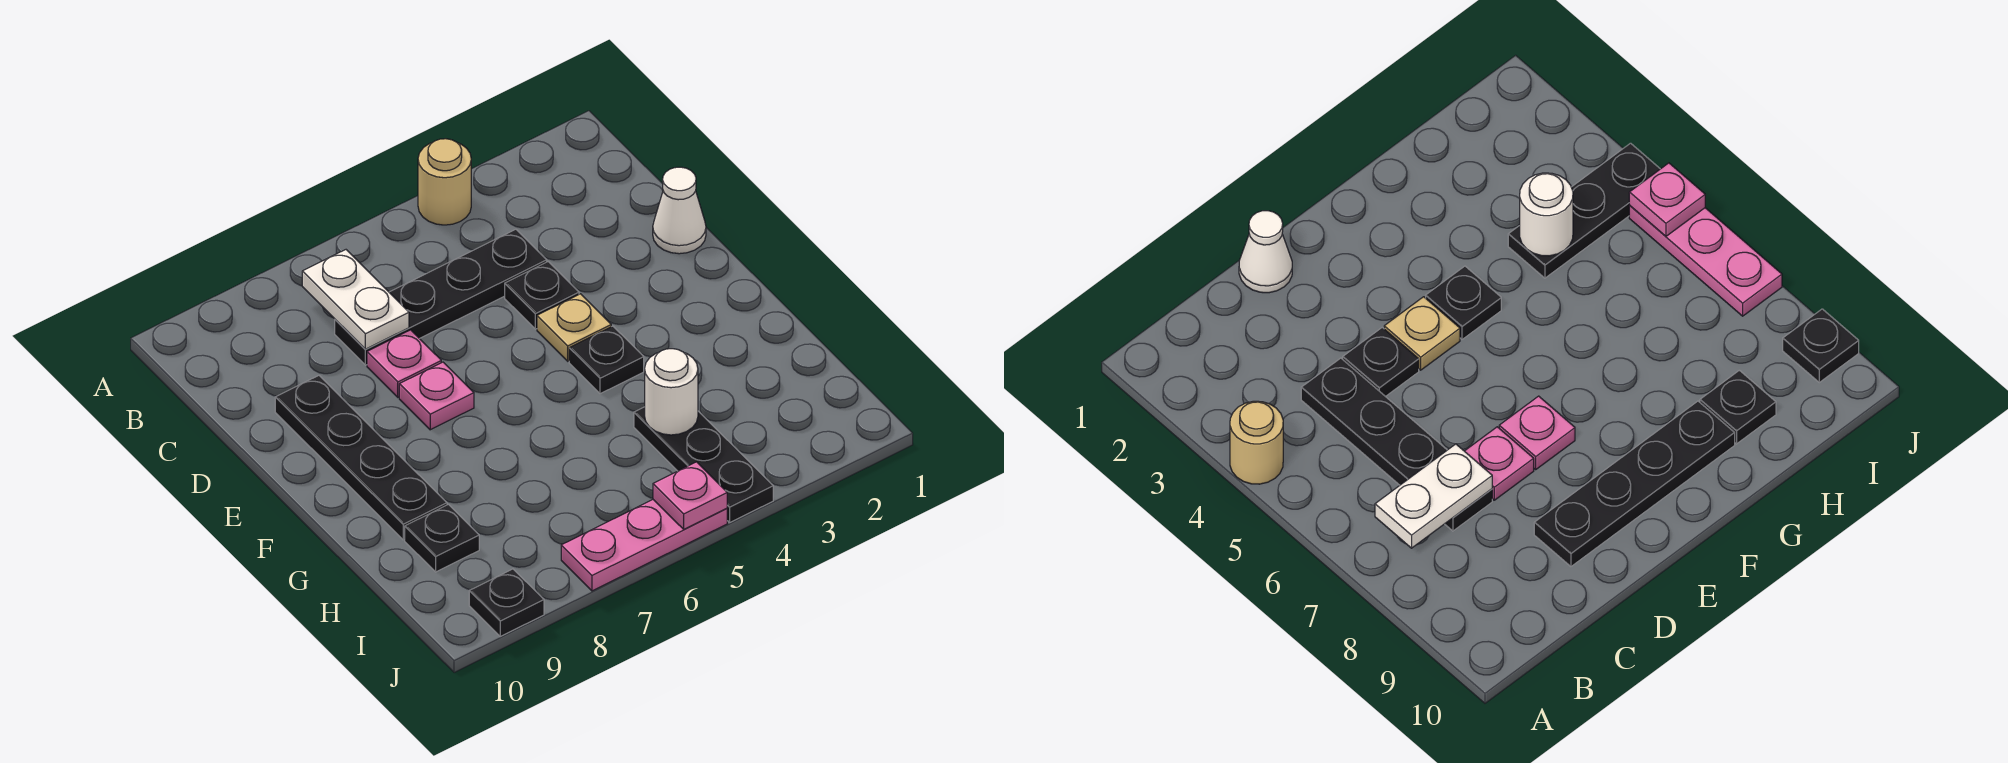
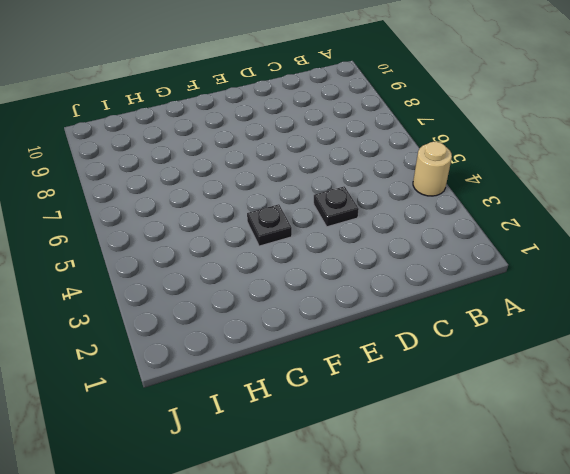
none -> black 1x4 plate [335,229,547,365]
none -> white 1x1 cone [653,167,706,254]
none -> pink 1x1 plate [367,330,441,397]

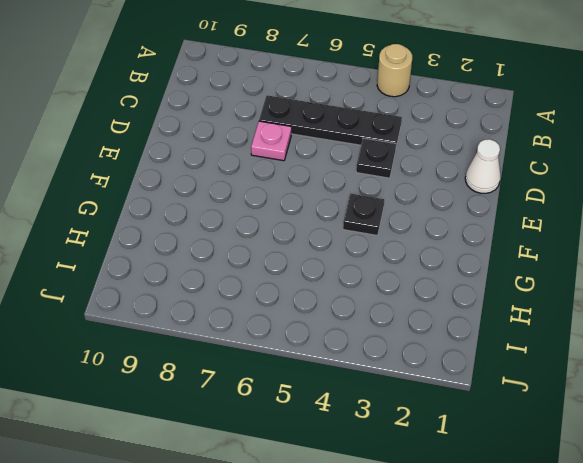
none -> black 1x4 plate [275,376,447,540]
none -> tan 1x1 plate [537,294,611,361]
none -> pink 1x1 plate [399,362,474,430]

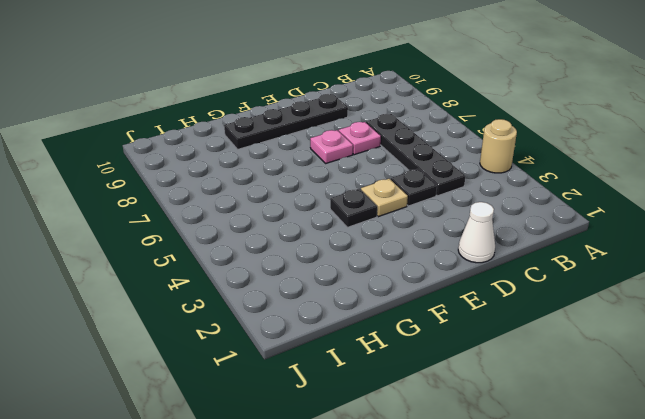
none -> black 1x3 plate [634,407,773,522]
none -> black 1x1 plate [405,504,479,572]
none -> pink 1x3 plate [561,500,727,591]

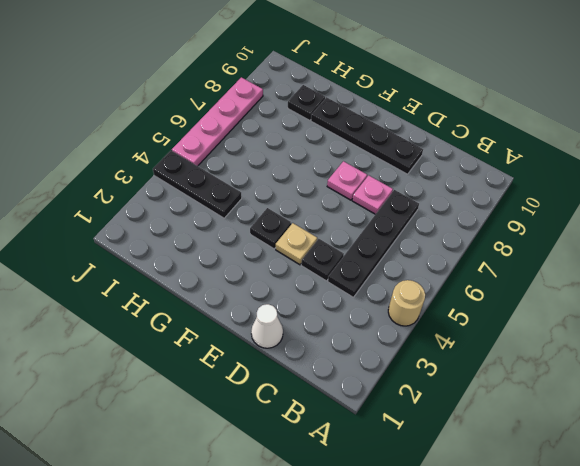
pink 1x4 plate [172,77,263,166] -> pink 1x3 plate [561,500,727,591]
none -> black 1x1 plate [469,569,544,636]
none -> white 1x2 plate [302,250,409,349]
none -> white 1x1 round brick [645,349,698,435]

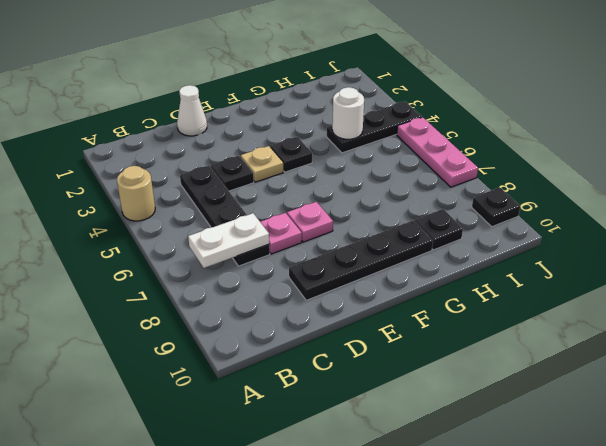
none -> pink 1x1 plate [653,462,727,529]

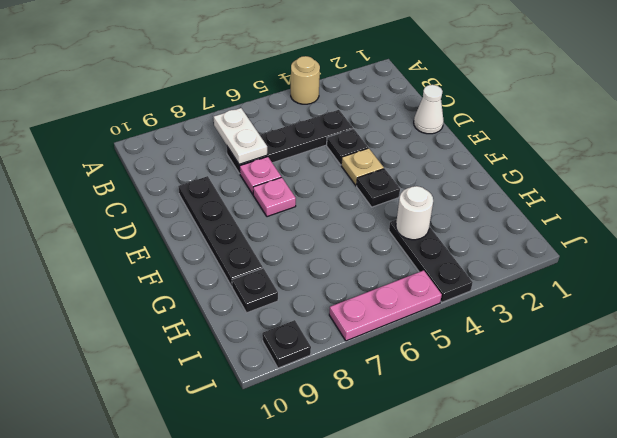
none -> pink 1x1 plate [653,462,727,529]

